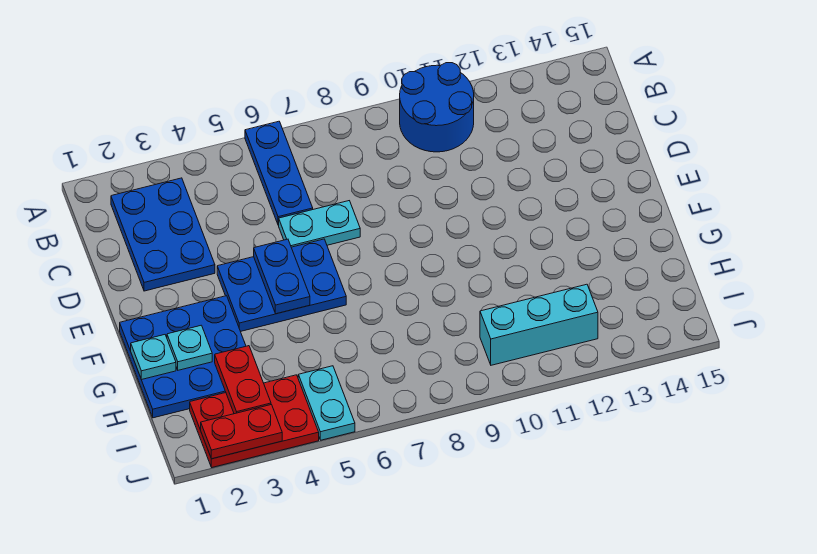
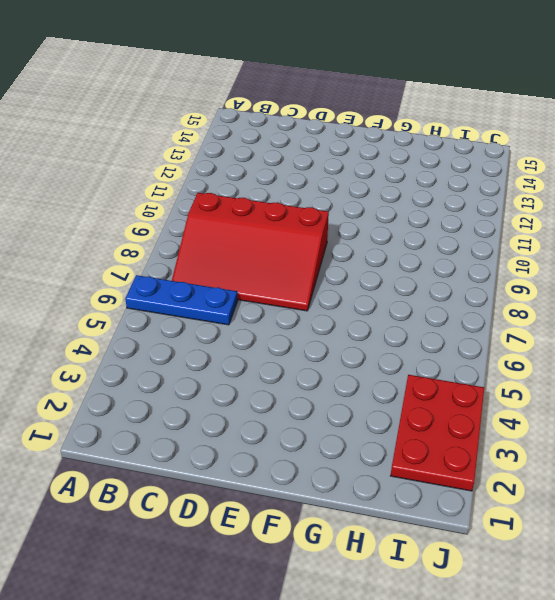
red 3x4 slope [172,193,329,311] -> cyan 1x2 plate [279,201,360,247]
none -> blue 2x2 round brick [400,63,474,152]
none -> blue 2x3 plate [111,178,215,291]
none -> blue 2x3 plate [217,239,346,331]

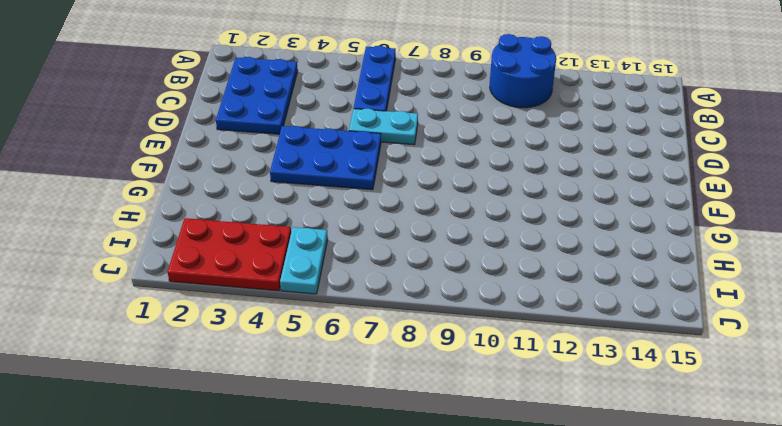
none -> blue 3x3 plate [120,296,246,418]
none -> cyan 1x3 brick [480,284,598,365]
none -> blue 1x2 plate [254,239,310,314]

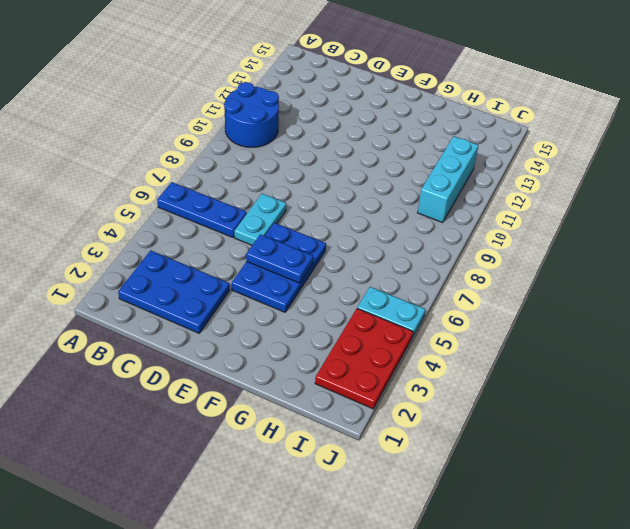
none -> blue 3x3 plate [120,296,246,418]
none -> cyan 1x1 plate [131,335,176,380]
none -> cyan 1x1 plate [167,325,212,370]

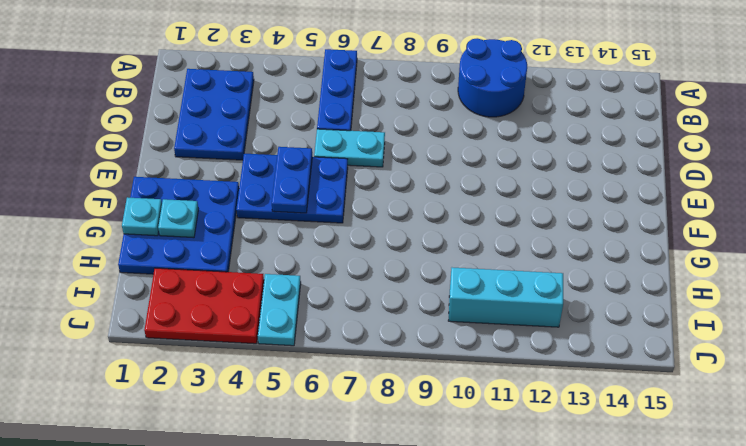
none -> red 1x2 plate [215,346,271,414]
none -> red 1x2 plate [201,405,282,459]

